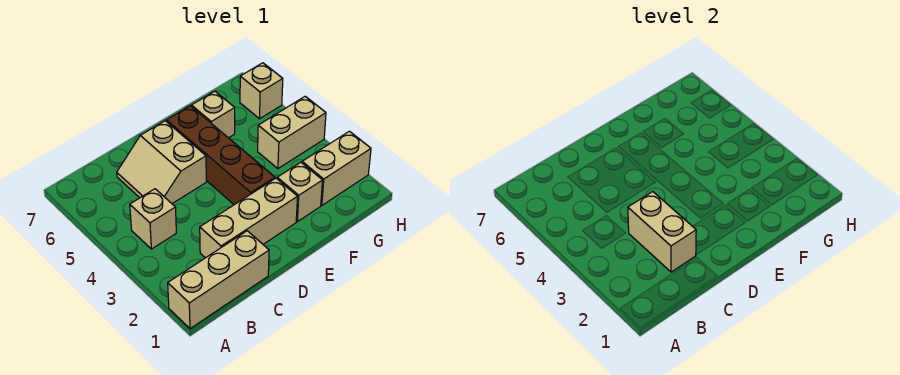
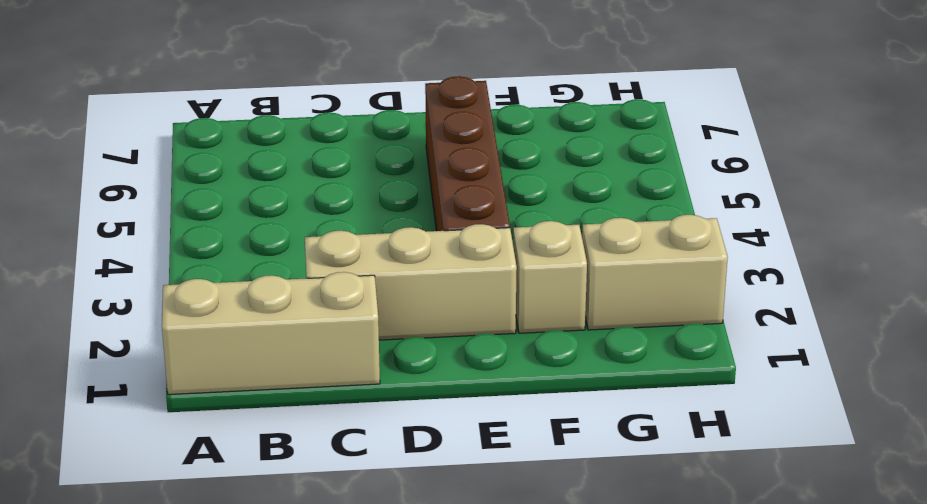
none -> tan 1x1 brick [130,189,176,249]
none -> tan 2x2 slope [117,121,206,204]

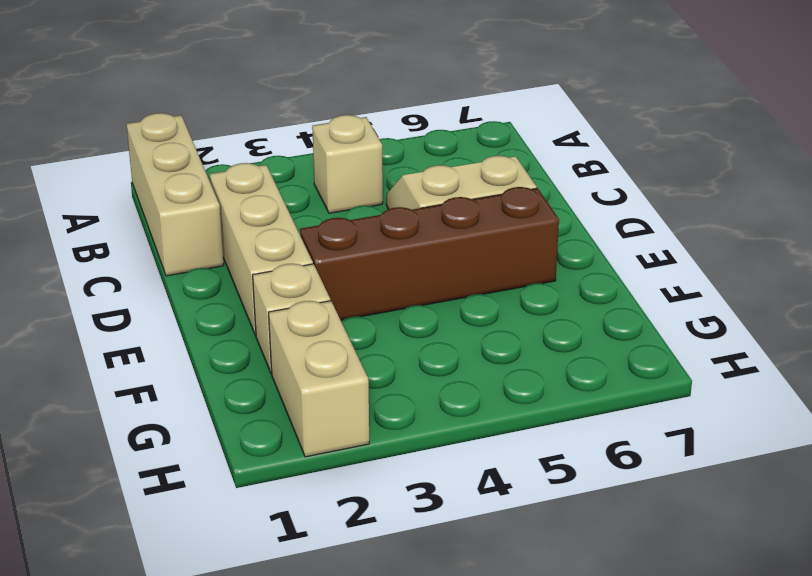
none -> tan 1x1 brick [192,91,235,138]
none -> tan 1x2 brick [258,96,326,169]

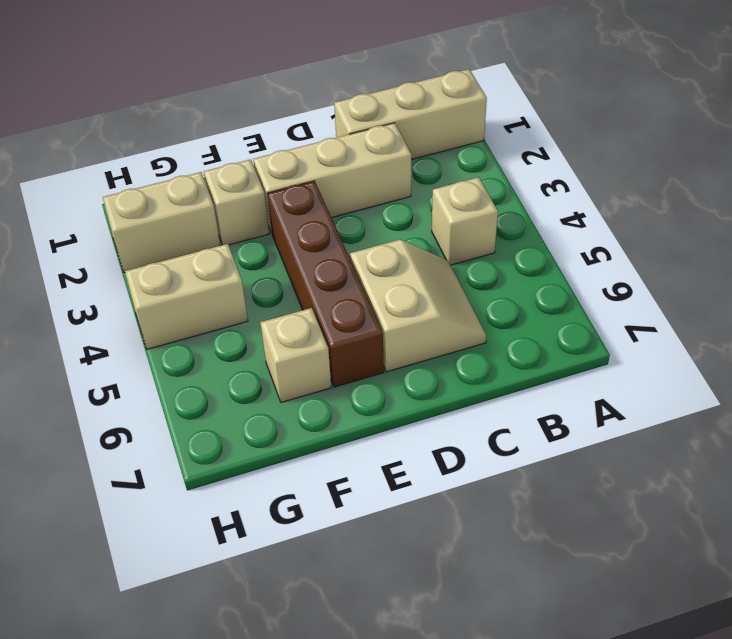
none -> tan 1x1 brick [240,63,283,119]
none -> tan 1x2 brick [628,192,696,272]

